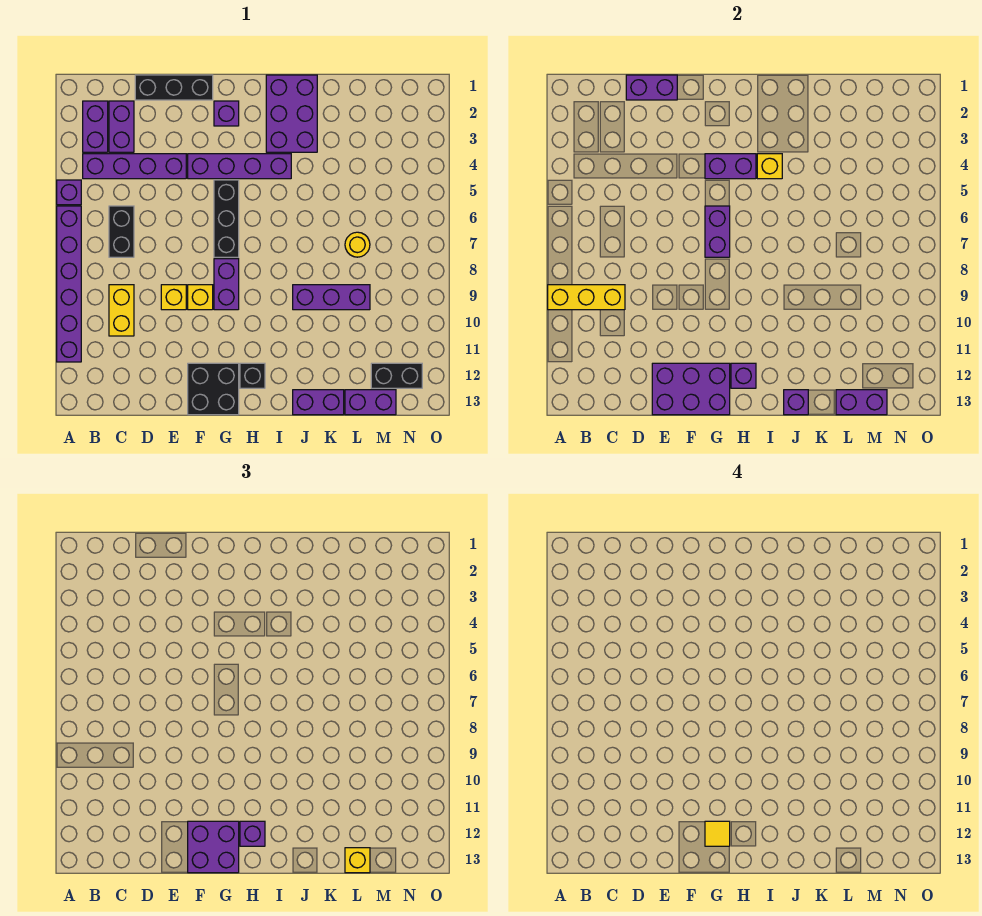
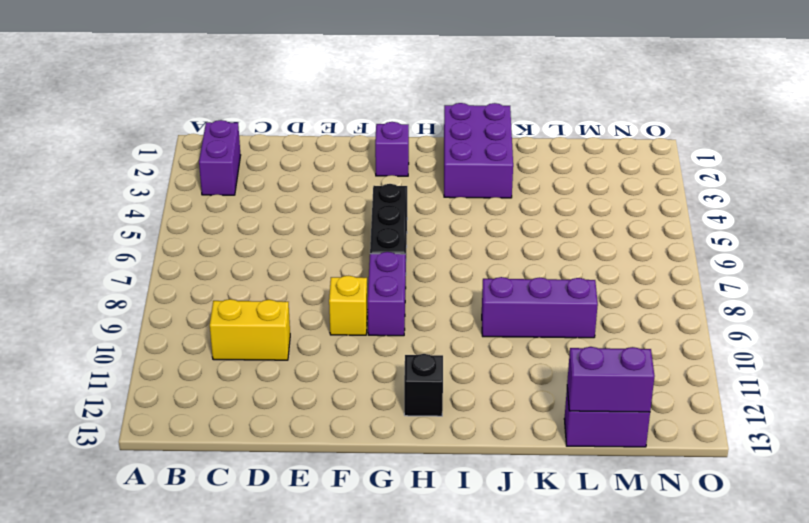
yellow 1x2 brick [210,299,290,360] -> yellow 1x2 brick turned to [109,285,134,336]
none -> purple 1x1 brick [57,180,81,205]
none -> purple 1x6 brick [57,206,81,362]
none -> purple 1x4 brick [83,154,186,179]
none -> purple 1x2 brick [109,101,134,152]

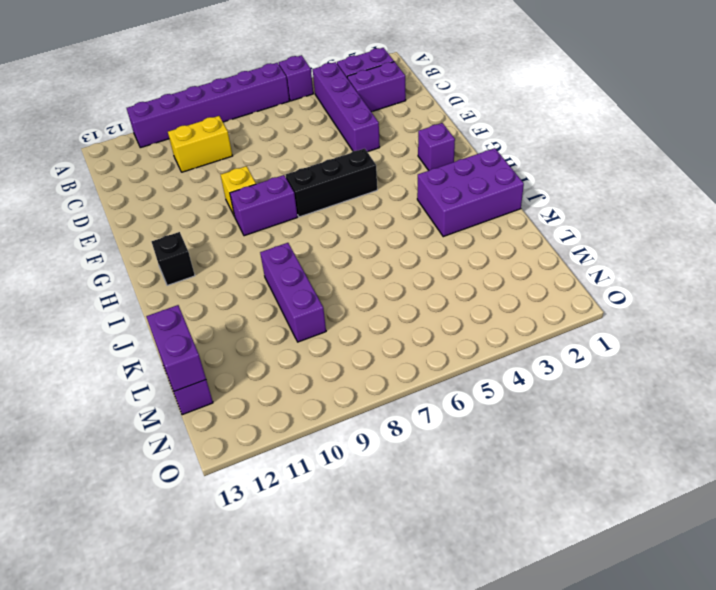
none -> black 1x2 brick [109,206,134,257]
none -> black 1x3 brick [135,75,213,100]
none -> yellow 1x1 brick [161,285,186,310]
none -> purple 1x4 brick [188,154,291,179]

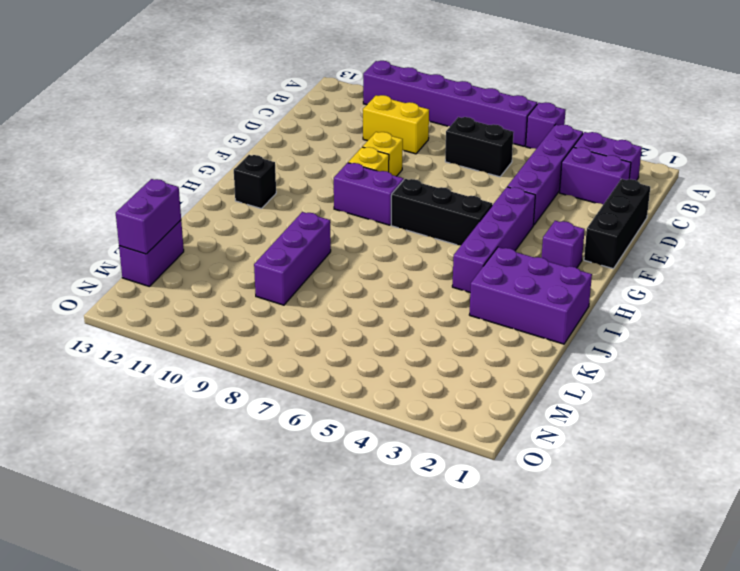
none -> black 2x2 brick [188,363,239,415]
none -> purple 1x2 brick [293,390,344,415]
none -> yellow 1x1 round brick [345,232,370,257]
none -> black 1x2 brick [371,363,422,388]

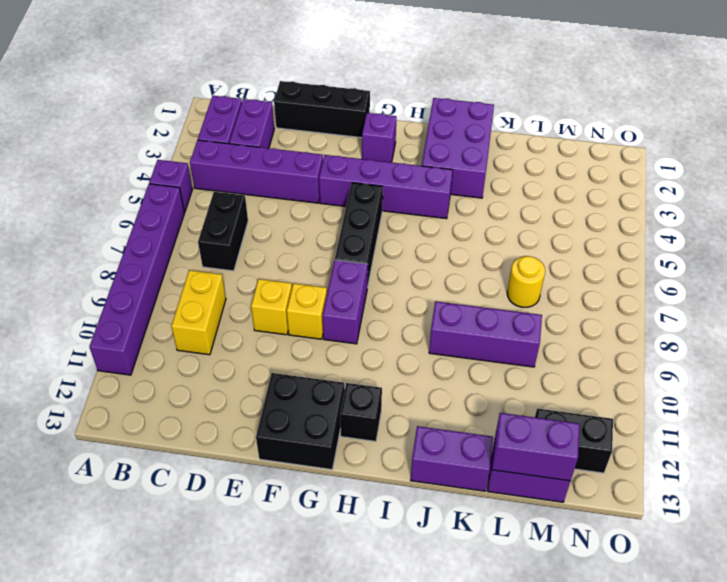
none -> yellow 1x3 brick [548,285,625,310]
none -> purple 1x2 brick [626,75,677,100]
none -> purple 2x3 brick [652,363,730,415]
none -> purple 1x2 brick [705,154,756,179]

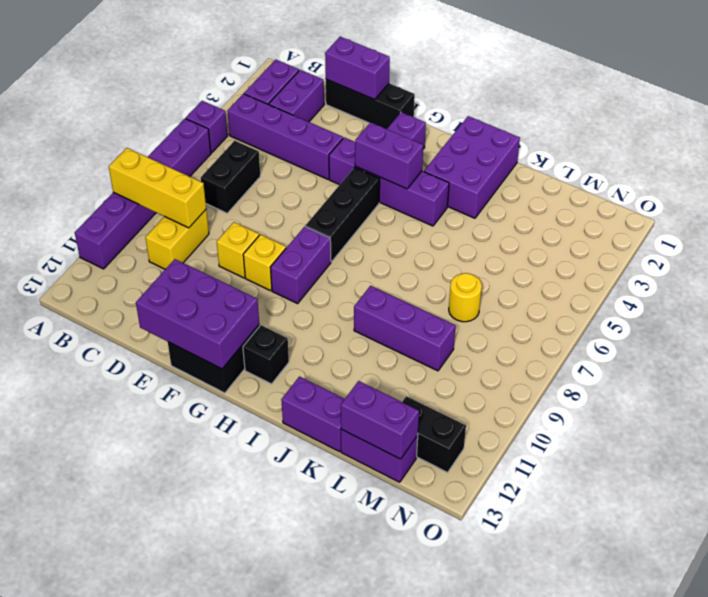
none -> purple 1x2 brick [705,206,730,257]
none -> purple 1x1 brick [731,363,756,388]
none -> yellow 1x1 brick [757,154,782,179]
none -> purple 1x1 brick [784,390,808,415]

